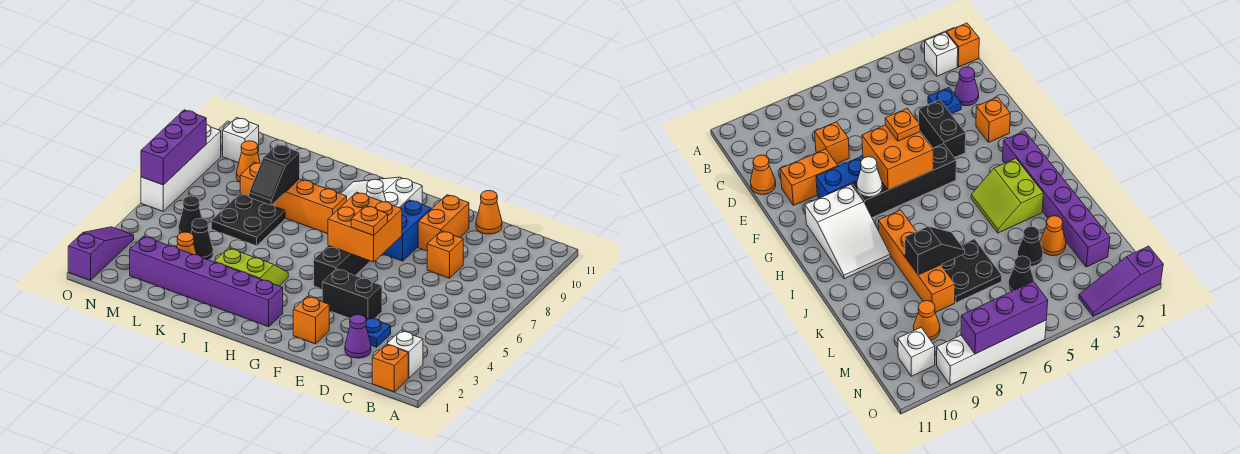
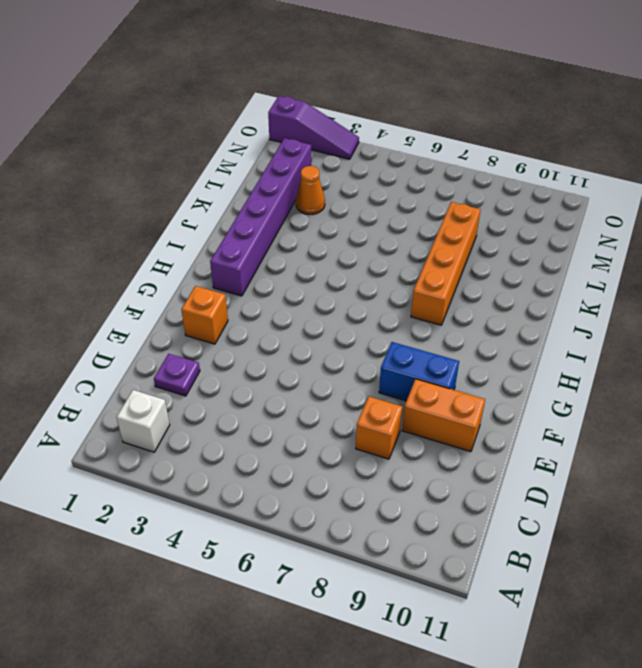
purple 1x1 plate [154,354,200,396] -> purple 1x1 cone [345,315,371,358]
none -> orange 1x1 brick [372,344,408,392]
none -> blue 1x1 plate [366,318,391,347]
none -> orange 1x1 cone [476,191,502,234]

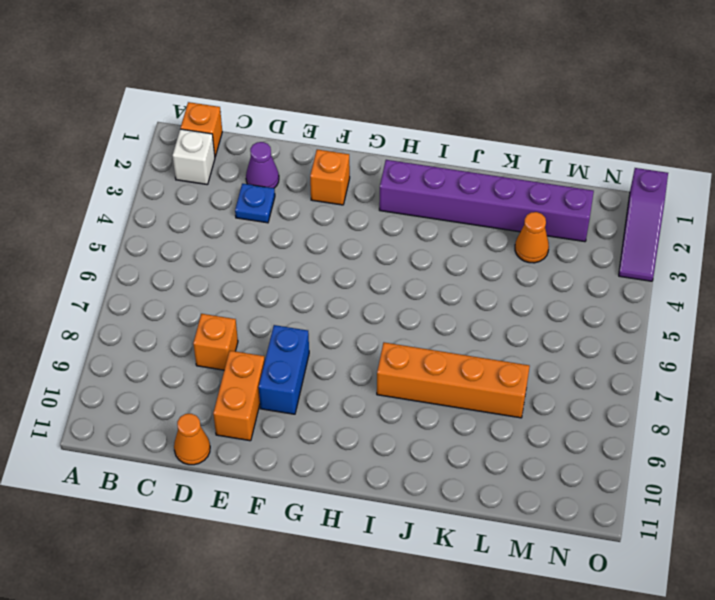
none -> black 1x2 brick [322,269,382,319]
none -> black 1x4 brick [314,246,370,289]
none -> white 2x3 slope [341,177,422,208]

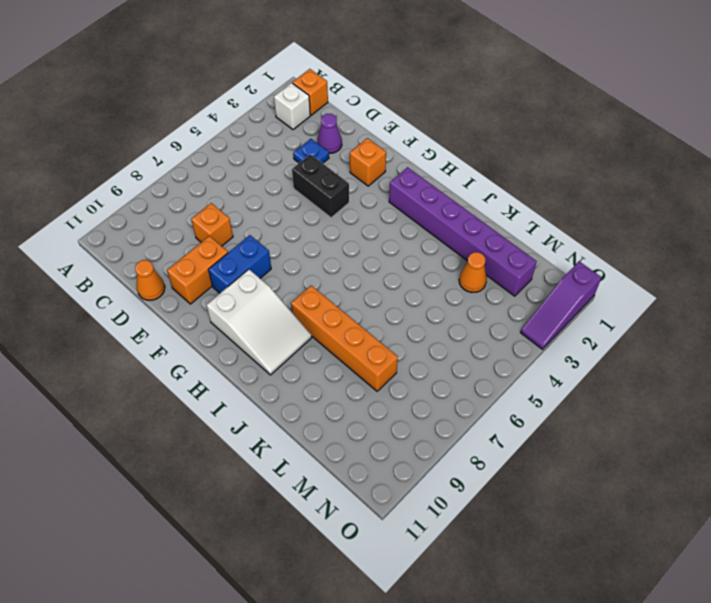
none -> black 1x4 brick [314,246,370,289]
none -> lime 2x2 slope [215,248,288,286]
none -> black 2x2 plate [211,194,285,246]

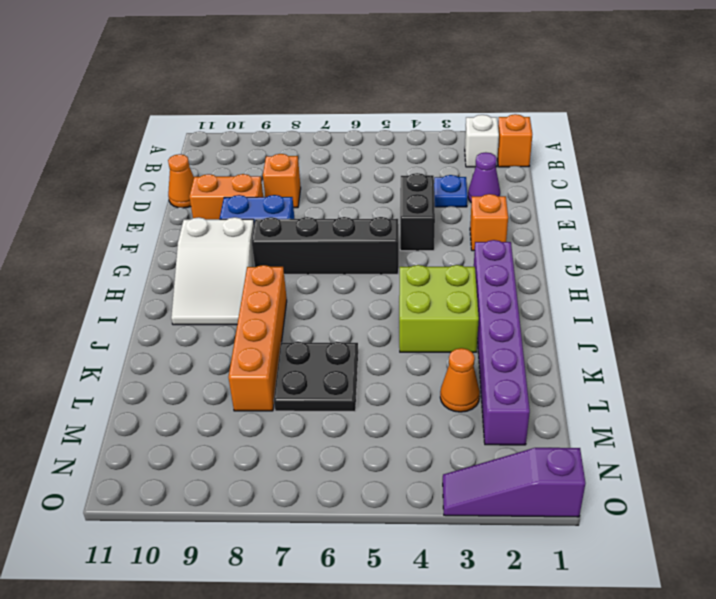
lime 2x2 brick [399,265,479,352] -> lime 2x2 slope [215,248,288,286]
none -> black 1x1 cone [191,218,213,260]
none -> black 1x1 cone [178,196,202,234]
none -> orange 1x1 cone [236,141,260,182]

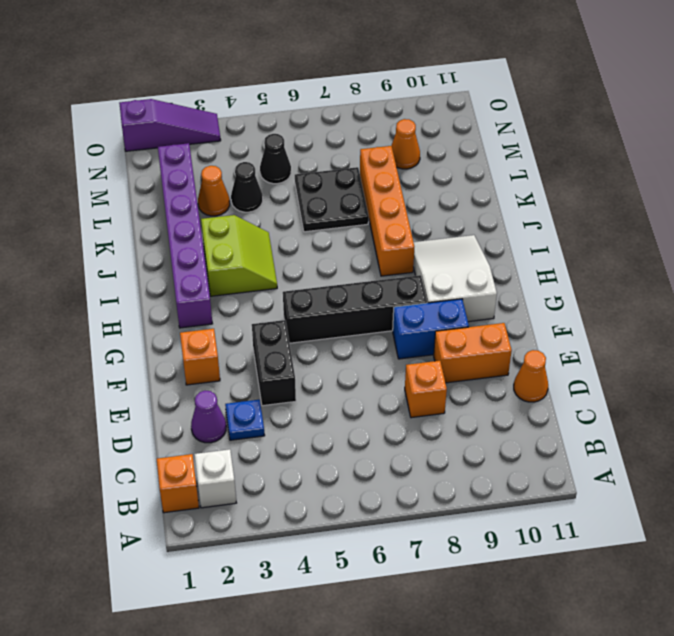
none -> white 1x1 brick [223,118,259,163]
none -> white 1x4 brick [141,124,221,211]
none -> orange 2x2 brick [328,192,402,262]

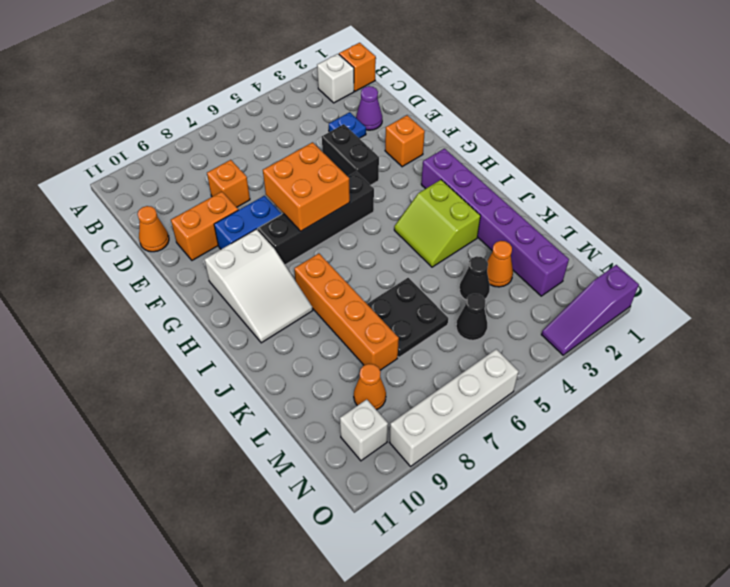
none -> white 1x1 cone [366,179,386,202]
none -> black 1x2 slope [249,144,300,205]
none -> purple 1x3 brick [141,110,206,185]

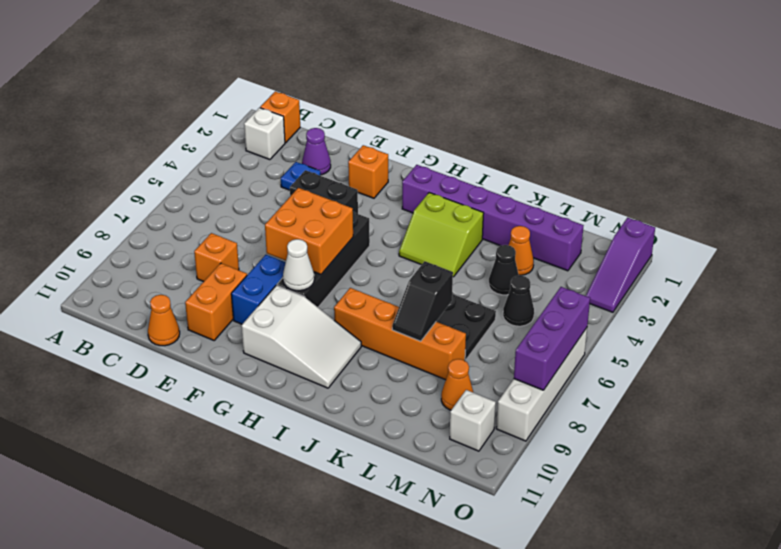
black 1x2 slope [392,261,453,341] -> black 1x2 slope turned to [249,144,300,205]
none -> orange 1x1 plate [351,206,388,235]

